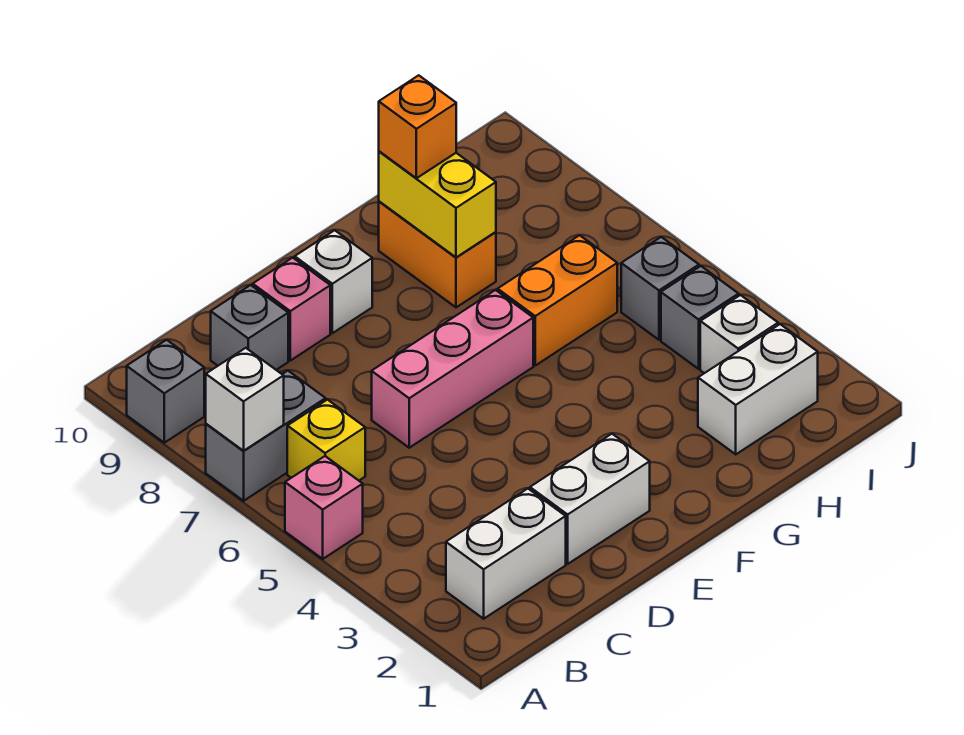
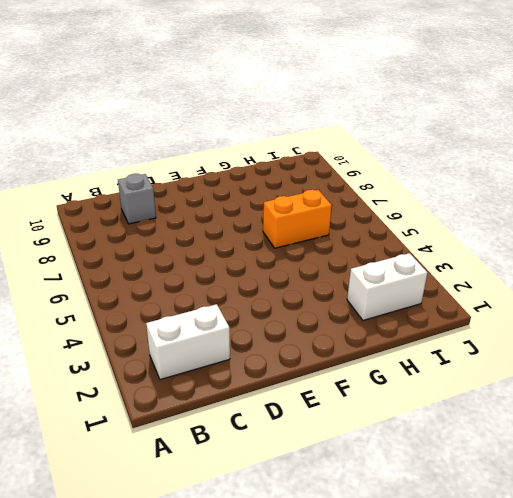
none -> pink 1x1 brick [285,456,363,559]
none -> grey 1x2 brick [206,371,326,501]
none -> grey 1x1 brick [127,340,204,443]

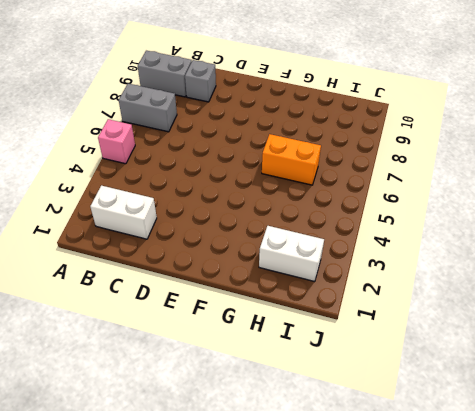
grey 1x2 brick [138,51,192,97] -> grey 1x1 brick [127,340,204,443]
none -> yellow 1x1 brick [287,399,365,480]
none -> white 1x2 brick [530,434,650,564]
none -> pink 1x3 brick [372,290,533,448]

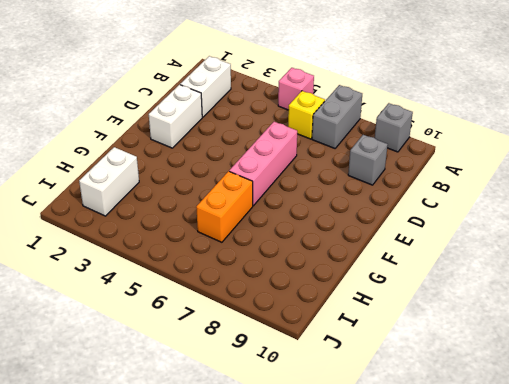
none -> pink 1x1 brick [253,258,330,361]
none -> white 1x1 brick [295,230,372,333]
none -> orange 1x2 brick [379,201,496,307]

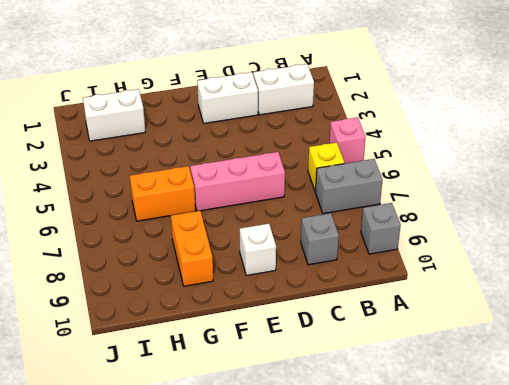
none -> pink 1x1 brick [253,258,330,361]
none -> white 1x1 brick [700,295,778,373]
none -> grey 1x1 brick [661,266,739,369]

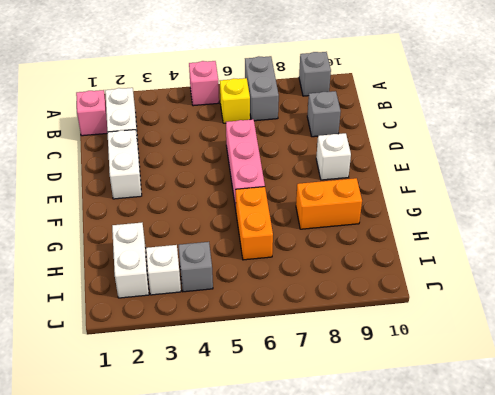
pink 1x1 brick [76,90,107,136] -> pink 1x1 brick moved to [253,258,330,361]
none -> grey 1x1 brick [621,237,699,340]
none -> white 1x1 brick [206,348,284,451]
none -> yellow 1x2 brick [379,151,496,257]

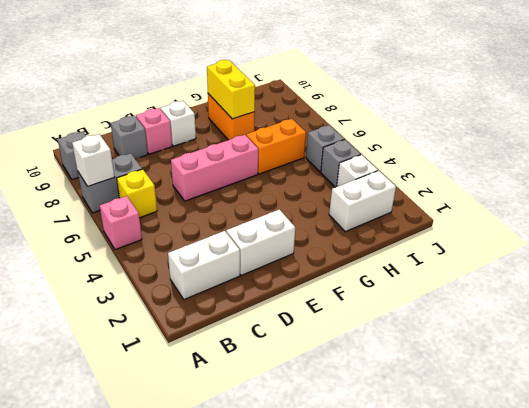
none -> orange 1x1 brick [379,75,456,178]

